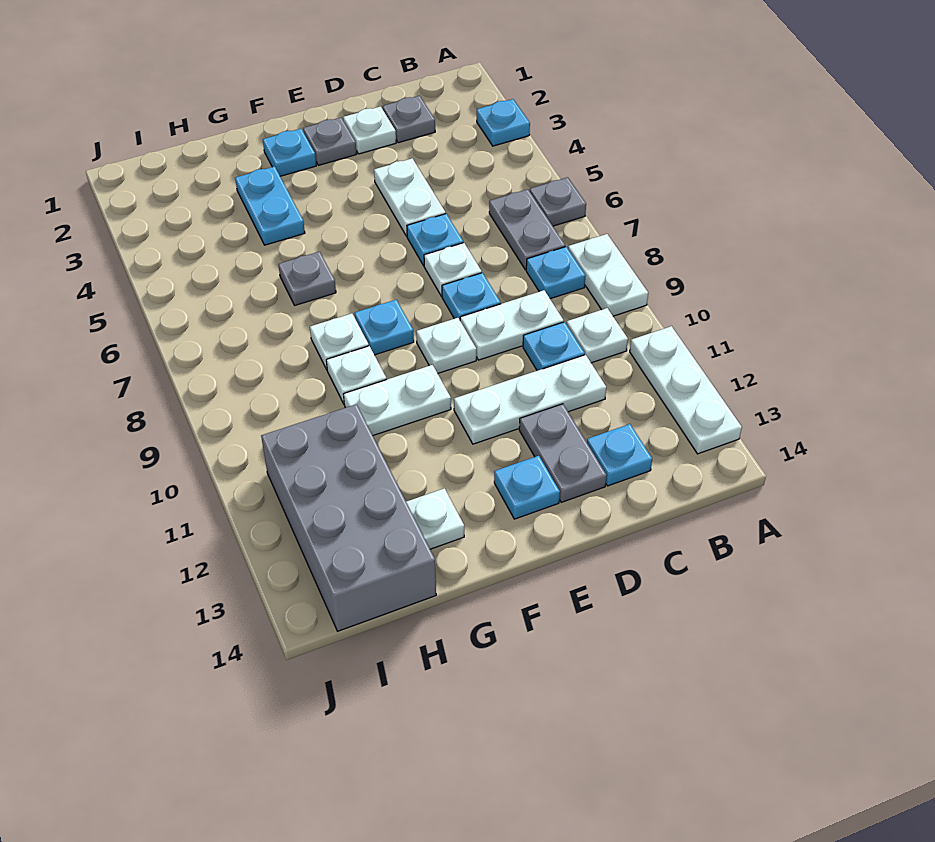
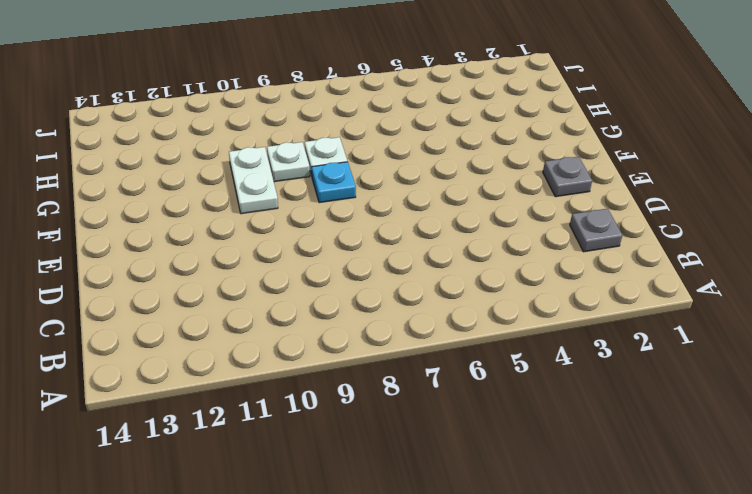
none -> cyan 1x1 plate [477,99,530,146]
none -> grey 1x1 plate [530,177,586,226]
none -> white 1x2 plate [568,234,648,316]
none -> white 1x3 plate [630,326,742,454]

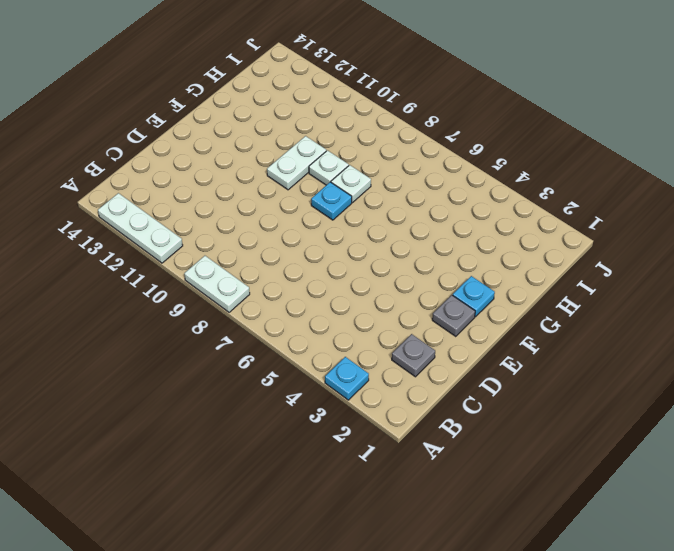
none -> grey 1x1 plate [530,177,586,226]
none -> grey 1x2 plate [489,189,565,270]
none -> cyan 1x1 plate [526,247,585,299]
none -> white 1x1 plate [567,308,628,363]

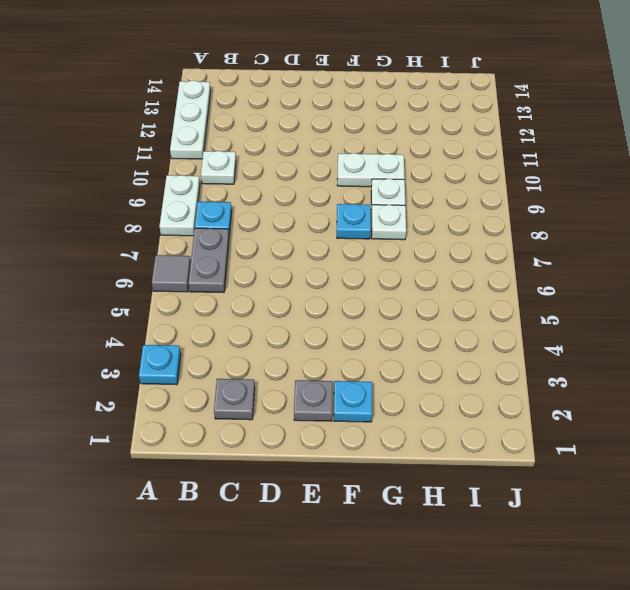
grey 1x1 tile [152,255,191,292] -> grey 1x1 plate [530,177,586,226]
none -> white 1x2 plate [460,290,564,360]
none -> cyan 1x1 plate [523,322,585,371]
none -> white 1x3 plate [454,355,606,444]
none -> cyan 1x1 plate [587,424,652,486]

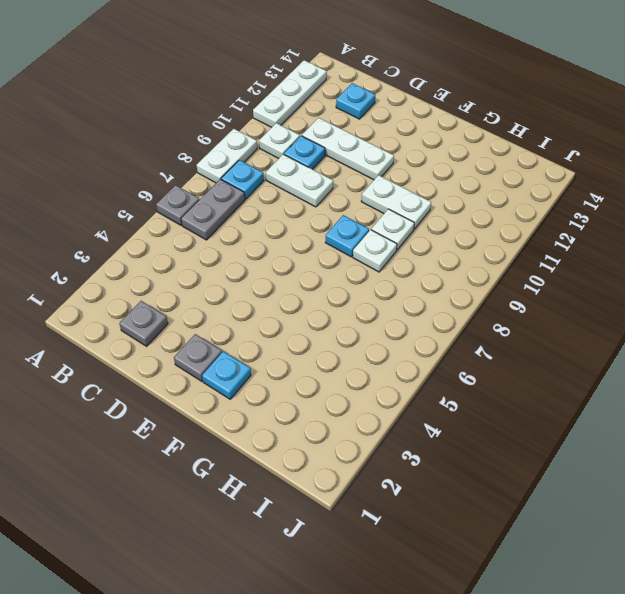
none -> cyan 1x1 plate [477,99,530,146]
none -> white 1x1 plate [343,107,396,154]
none -> white 1x2 plate [374,158,446,236]
none -> cyan 1x1 plate [407,214,463,266]

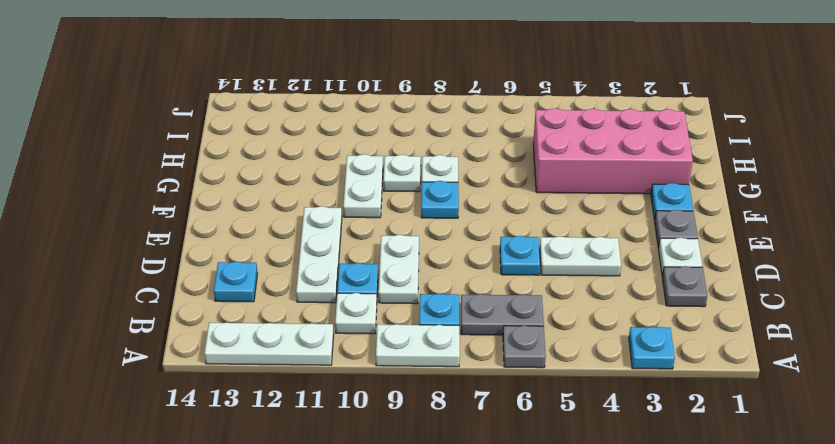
pink 2x4 brick [533,108,693,194] -> cyan 1x2 plate [235,166,305,245]
none -> white 1x1 plate [424,243,482,296]
none -> cyan 1x1 plate [442,273,501,320]
none -> grey 1x2 plate [519,404,607,502]
none -> white 1x1 plate [416,318,476,373]

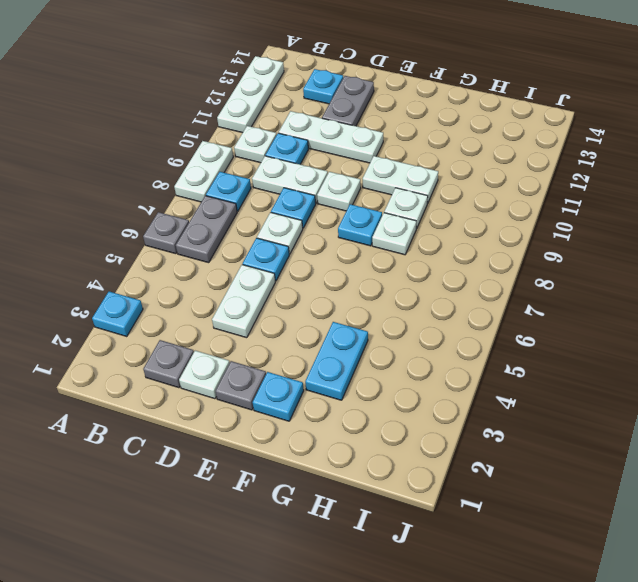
none -> cyan 1x1 plate [494,456,560,519]
none -> grey 1x1 plate [278,252,336,305]
none -> white 1x1 plate [406,488,464,549]
none -> grey 2x4 brick [261,404,436,631]

